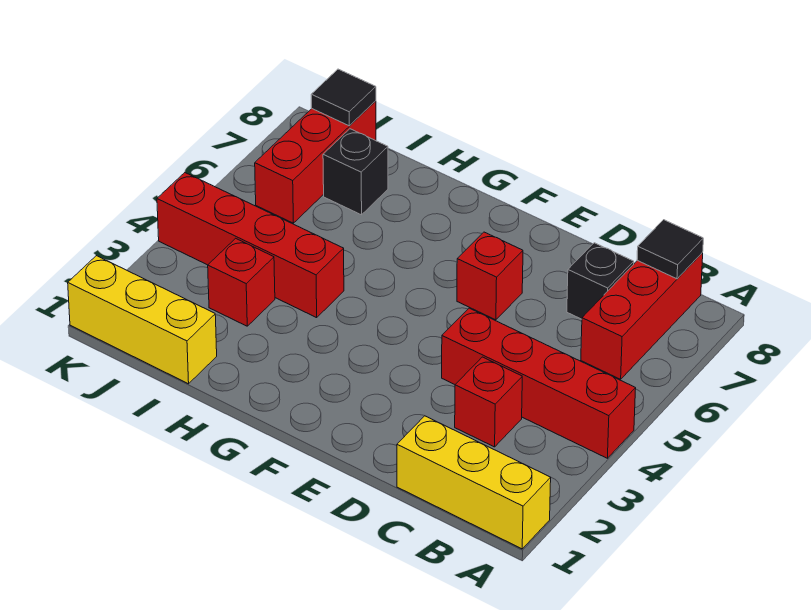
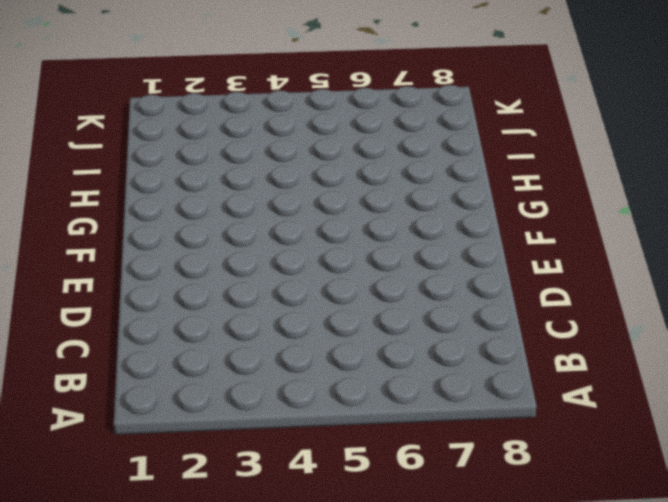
none -> yellow 1x3 brick [397,416,551,549]
none -> red 1x4 brick [442,308,636,458]
none -> red 1x3 brick [581,252,703,379]

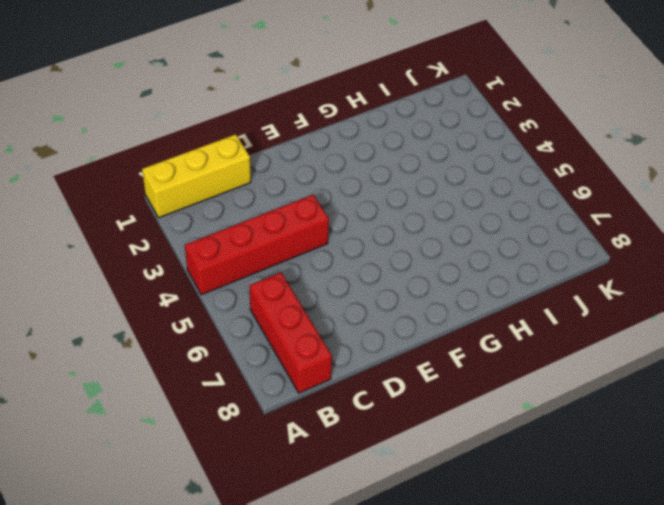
none -> red 1x1 brick [455,357,522,447]
none -> black 1x1 brick [567,243,634,319]
none -> red 1x1 brick [457,232,523,320]

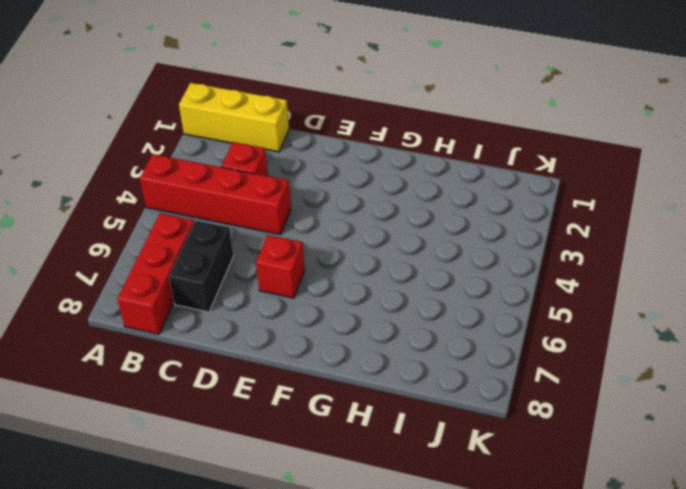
black 1x2 brick [169,220,234,312] -> black 1x1 brick [567,243,634,319]
none -> red 1x4 brick [157,173,344,318]
none -> yellow 1x3 brick [68,256,217,384]
none -> red 1x1 brick [208,238,275,326]

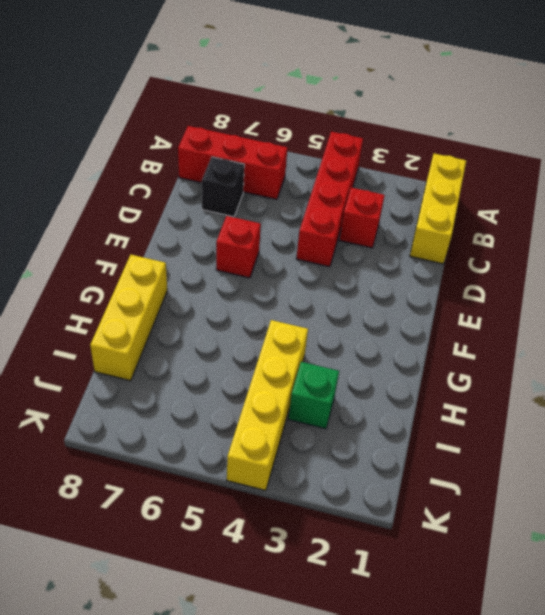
yellow 1x3 brick [90,255,167,381] -> yellow 1x3 brick moved to [68,256,217,384]
yellow 1x4 brick [227,320,308,491] -> red 1x4 brick [157,173,344,318]
green 1x1 brick [289,362,339,429] -> red 1x1 brick [208,238,275,326]
none -> black 1x1 brick [323,129,388,215]
none -> red 1x3 brick [255,101,376,223]
none -> black 1x1 tile [637,220,703,279]

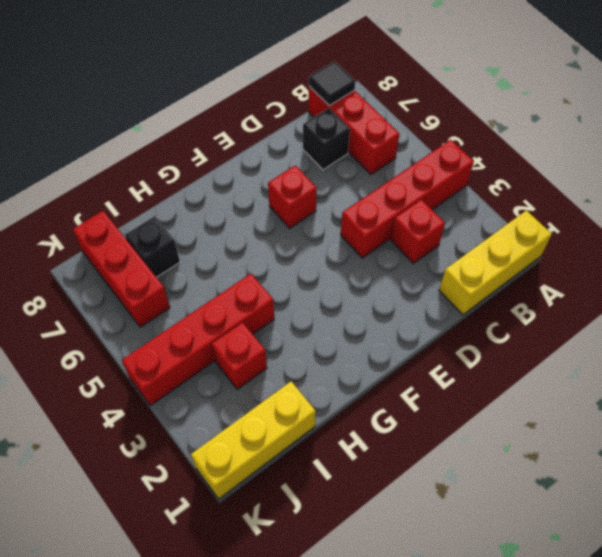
none -> black 1x1 tile [311,69,376,126]

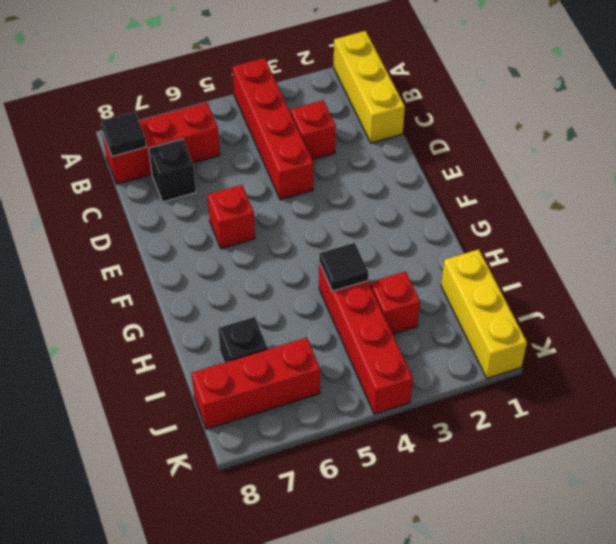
black 1x1 tile [319,243,368,291] -> black 1x1 tile moved to [311,69,376,126]

